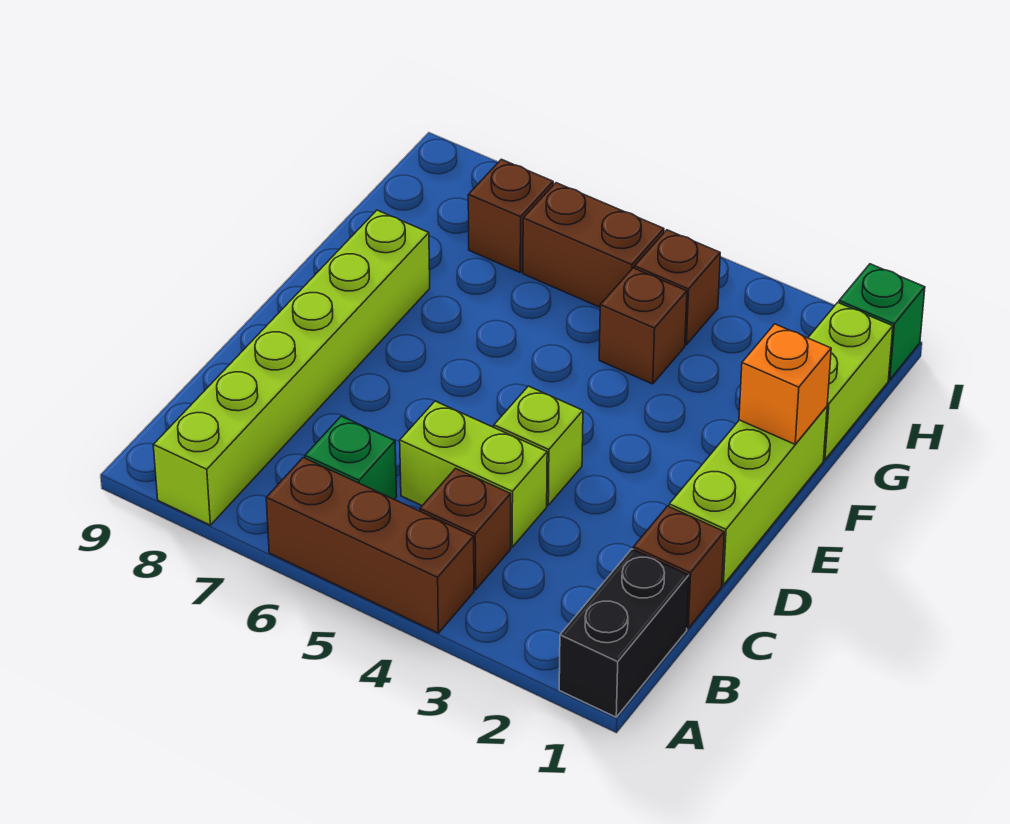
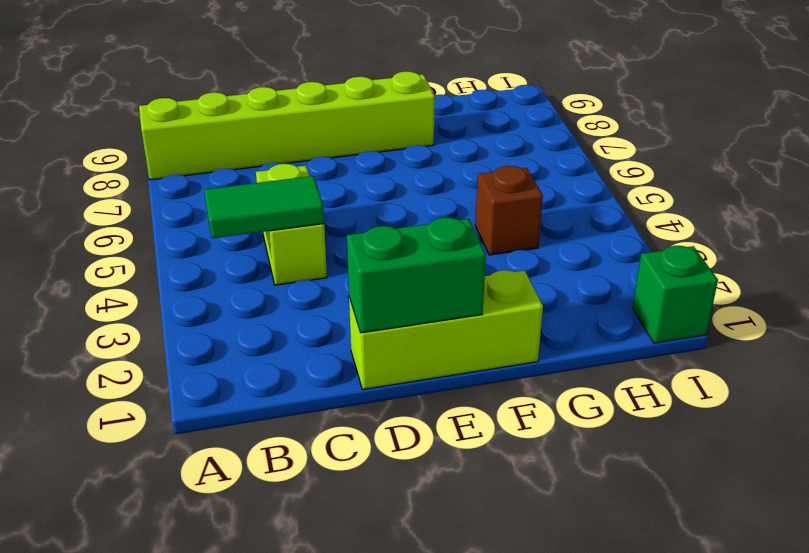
green 1x2 tile [204,176,324,238] -> none
green 1x2 brick [347,218,486,333] -> none
none -> black 1x2 brick [559,549,689,717]
none -> brown 1x3 brick [266,458,474,633]
none -> brown 1x1 brick [420,468,511,590]

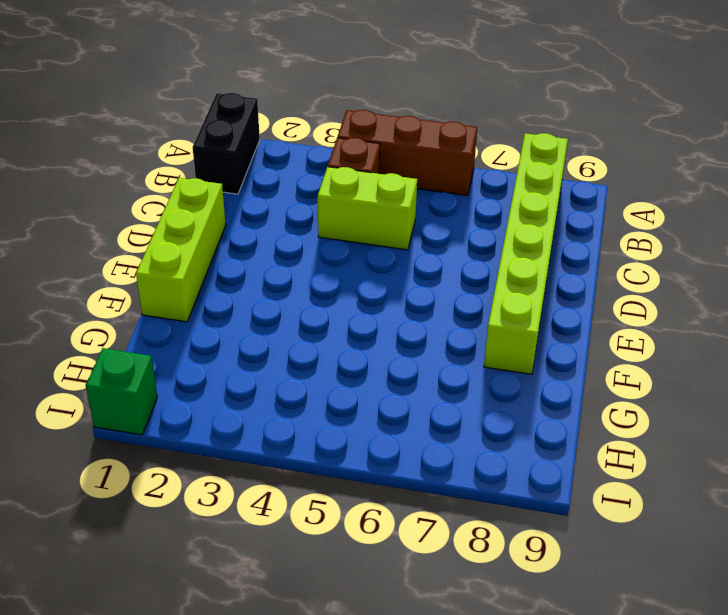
none -> green 1x1 brick [305,416,397,499]
none -> brown 1x1 brick [633,506,724,628]
none -> lime 1x1 brick [494,386,583,505]

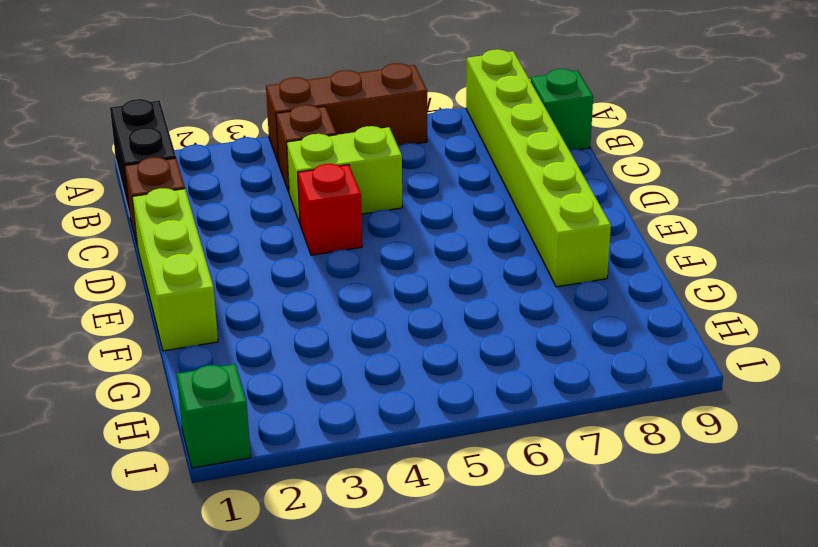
green 1x1 brick [531,69,593,150] -> green 1x1 brick moved to [305,416,397,499]
red 1x1 brick [298,164,362,255] -> lime 1x1 brick [494,386,583,505]
none -> lime 1x2 brick [808,303,893,460]
none -> brown 1x1 brick [599,268,687,384]
none -> brown 1x1 brick [635,230,720,345]

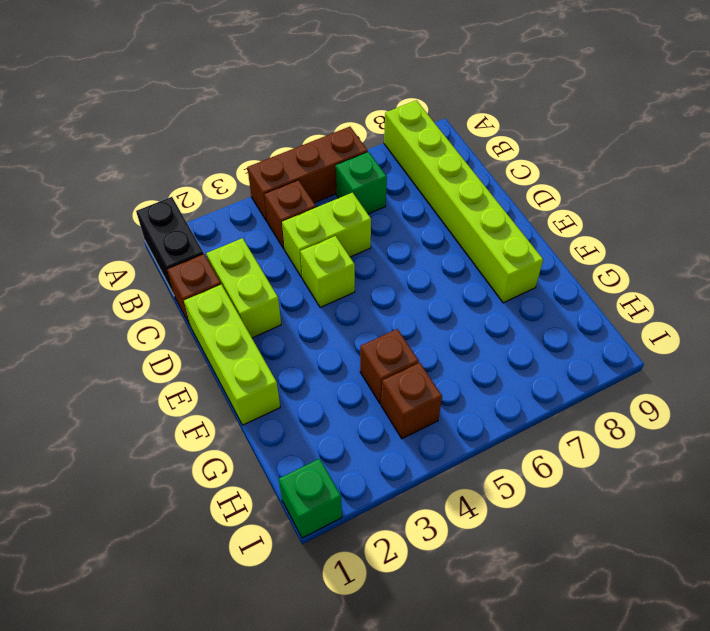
lime 1x2 brick [206,238,281,338] -> lime 1x2 brick moved to [808,303,893,460]
none -> brown 1x2 brick [523,183,664,307]
none -> brown 1x1 brick [468,159,553,272]
none -> orange 1x1 brick [739,324,831,444]

